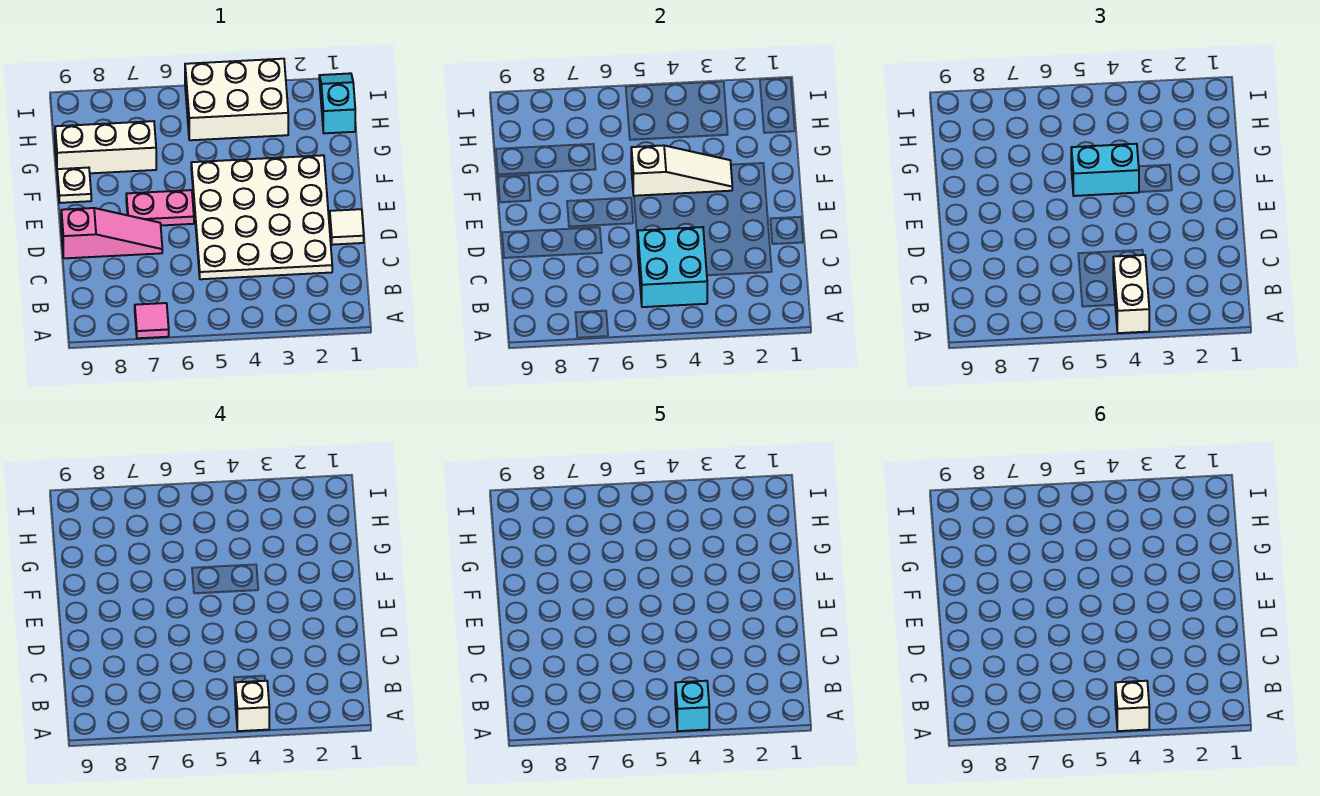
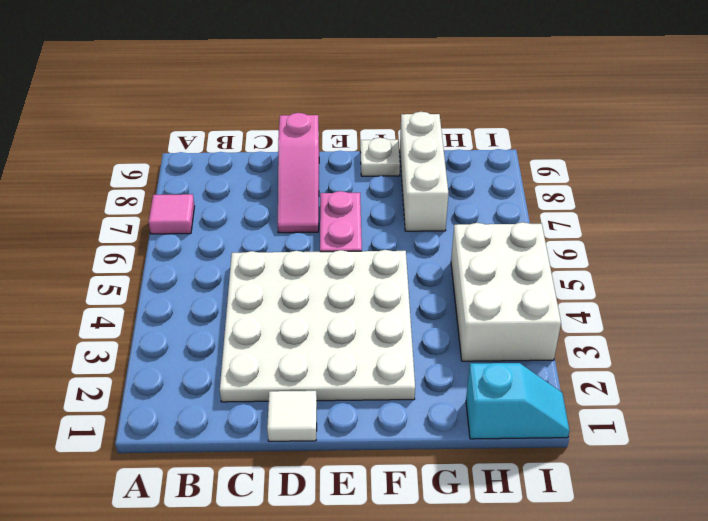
none -> cyan 2x2 brick [637,227,707,307]
none -> white 1x3 slope [631,145,732,196]
none -> white 1x2 brick [1113,255,1149,333]

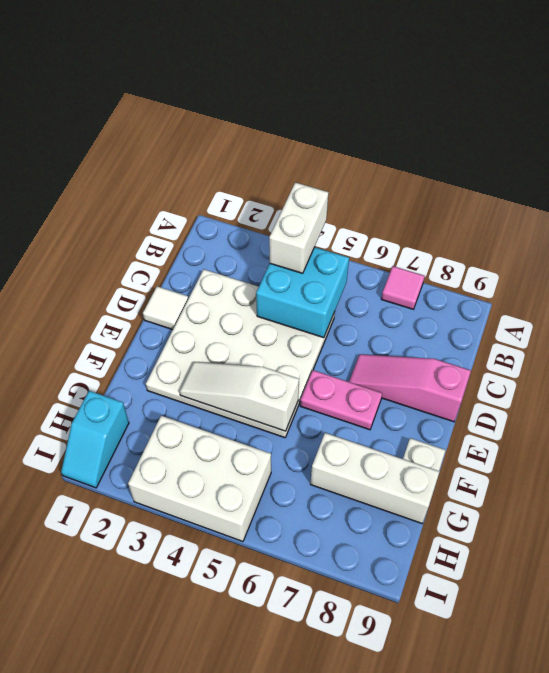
none -> cyan 1x2 brick [1071,144,1139,196]
none -> white 1x1 brick [235,681,269,731]
none -> cyan 1x1 brick [675,681,709,731]

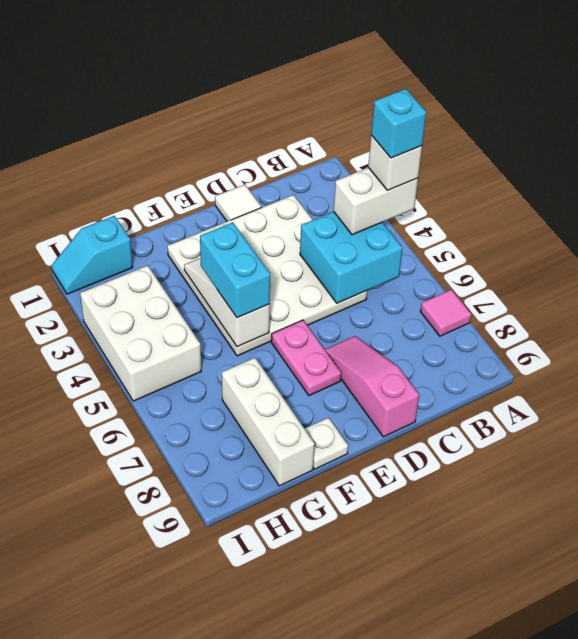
none -> white 1x1 brick [1115,681,1149,731]

